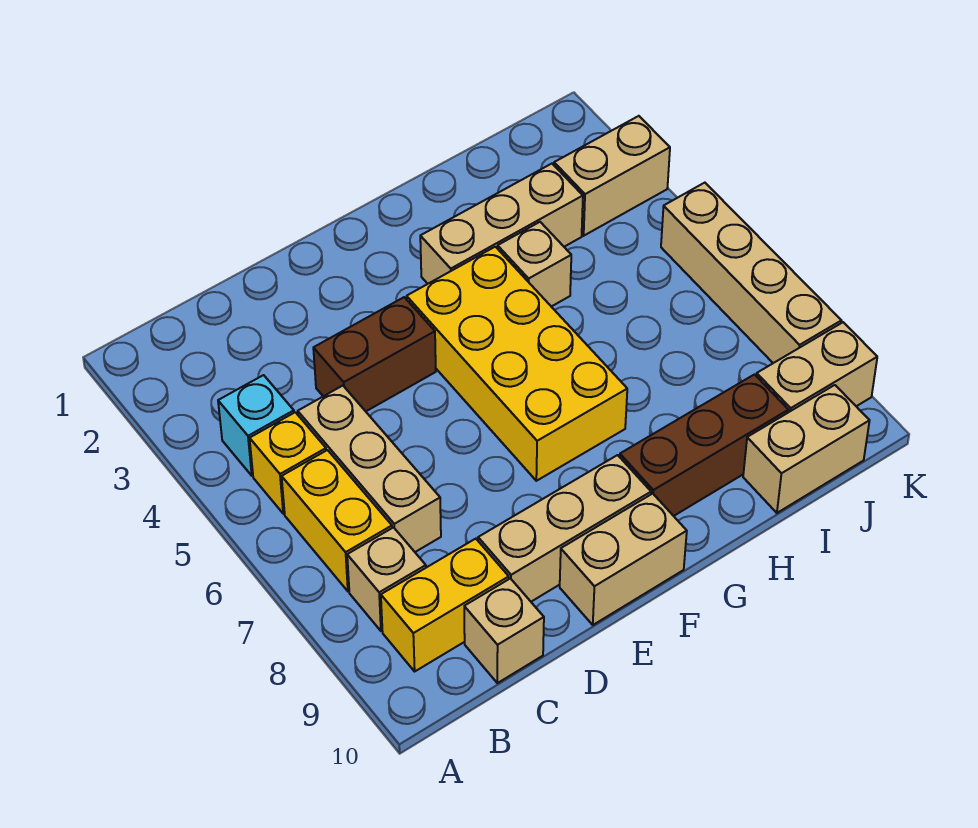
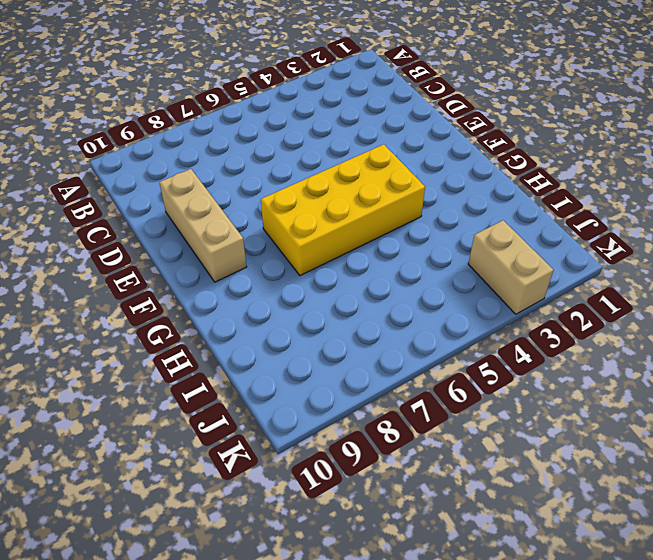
none -> cyan 1x1 brick [218,375,294,476]
none -> yellow 1x1 brick [250,412,326,514]
none -> yellow 1x2 brick [282,450,392,591]

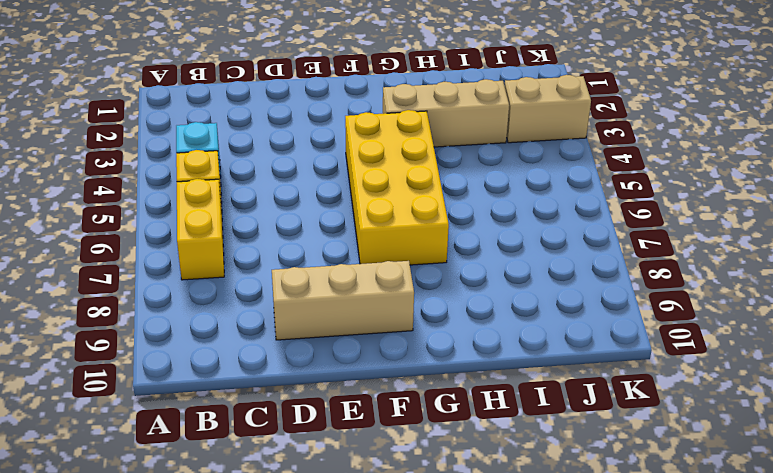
none -> tan 1x1 brick [347,528,426,631]
none -> yellow 1x2 brick [381,539,509,671]
none -> tan 1x3 brick [298,386,441,552]

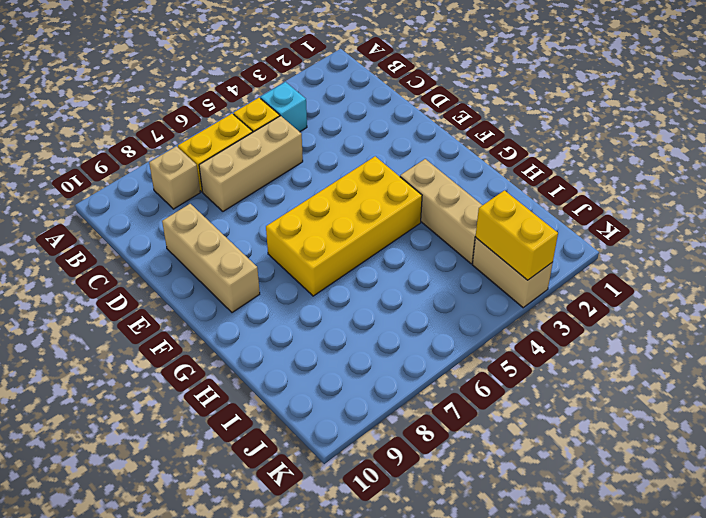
yellow 1x2 brick [476,190,558,280] -> yellow 1x2 brick moved to [381,539,509,671]
none -> tan 1x1 brick [464,579,544,683]
none -> brown 1x2 brick [313,297,436,411]
none -> tan 1x2 brick [560,494,687,625]

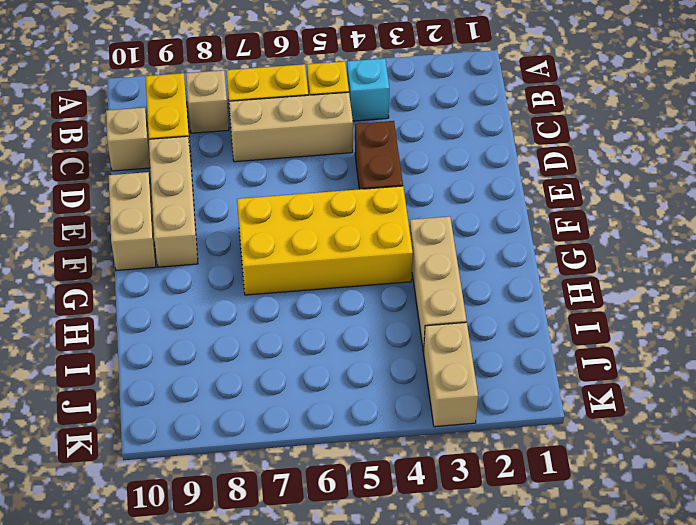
none -> brown 1x3 brick [620,375,788,516]
none -> tan 1x1 brick [498,222,571,307]
none -> tan 1x2 brick [743,385,870,513]

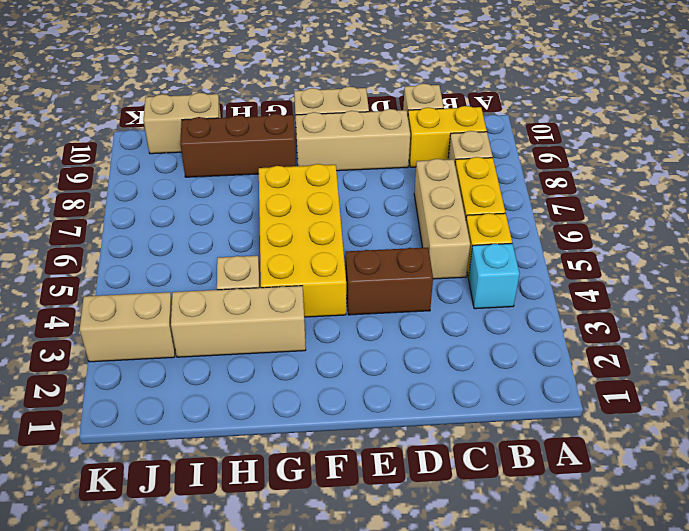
none -> tan 1x2 brick [756,322,877,412]
none -> tan 1x4 brick [661,183,841,363]

